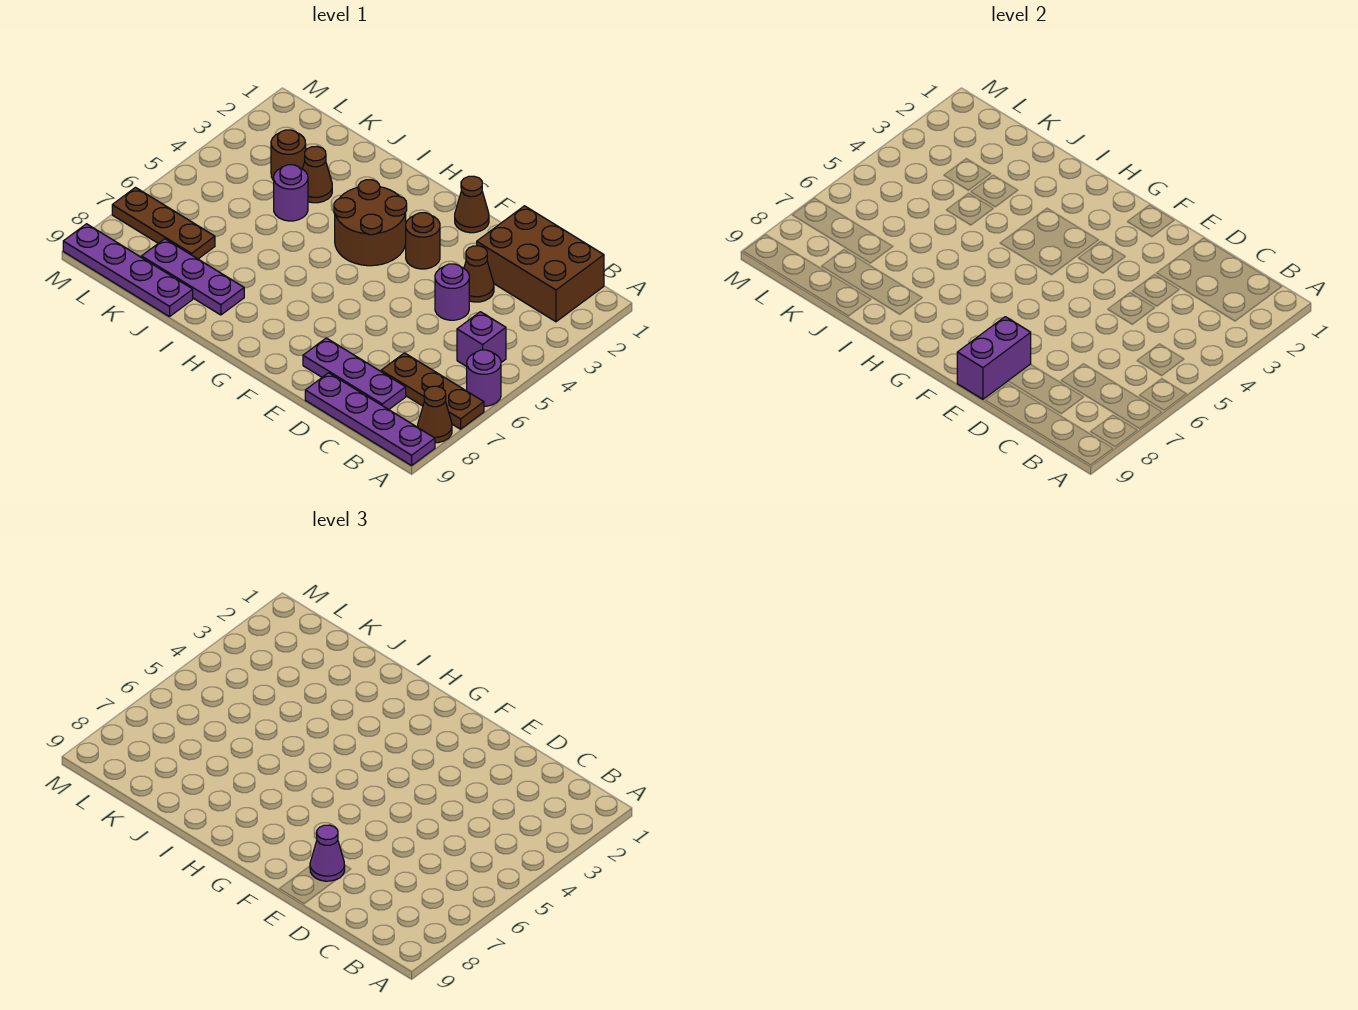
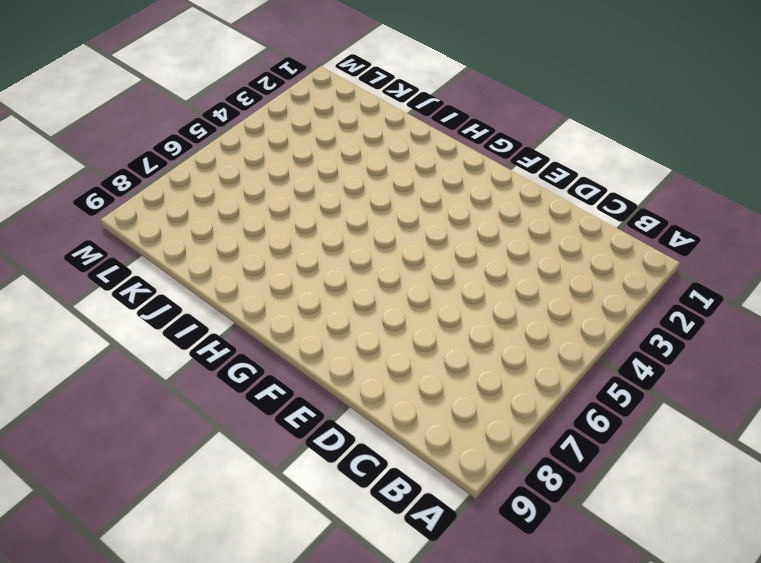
none -> purple 1x1 round brick [467,350,501,406]
none -> brown 1x3 plate [381,353,484,429]
none -> brown 1x1 cone [418,386,452,443]

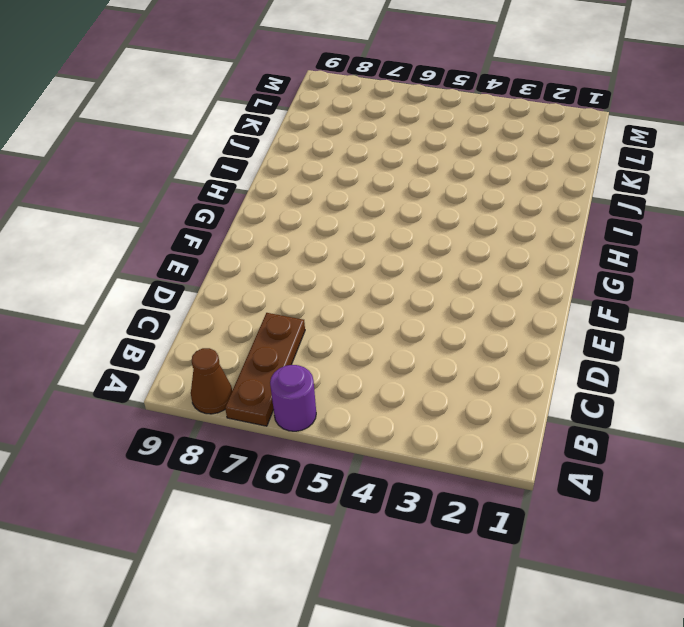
none -> purple 1x4 plate [305,373,435,466]
none -> brown 2x3 brick [477,206,604,322]
none -> purple 1x1 brick [457,312,506,367]

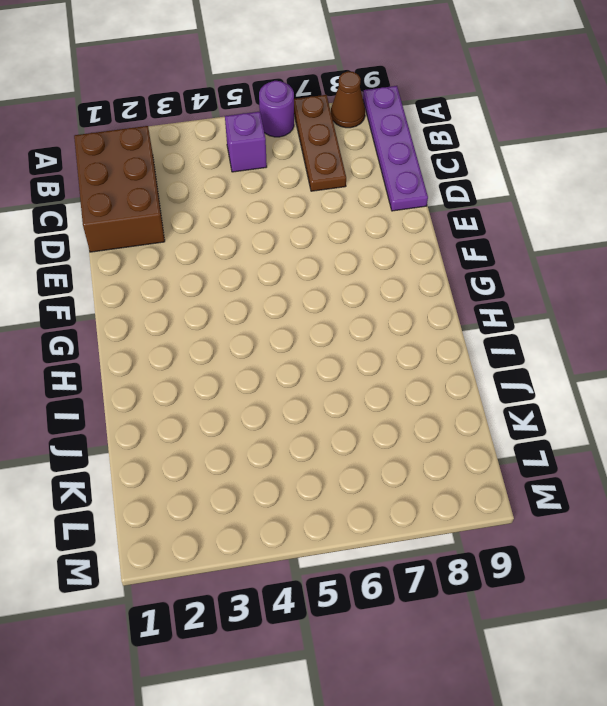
none -> purple 1x3 plate [303,338,406,410]
none -> brown 1x1 cone [464,246,494,302]
none -> purple 1x1 round brick [435,264,469,320]

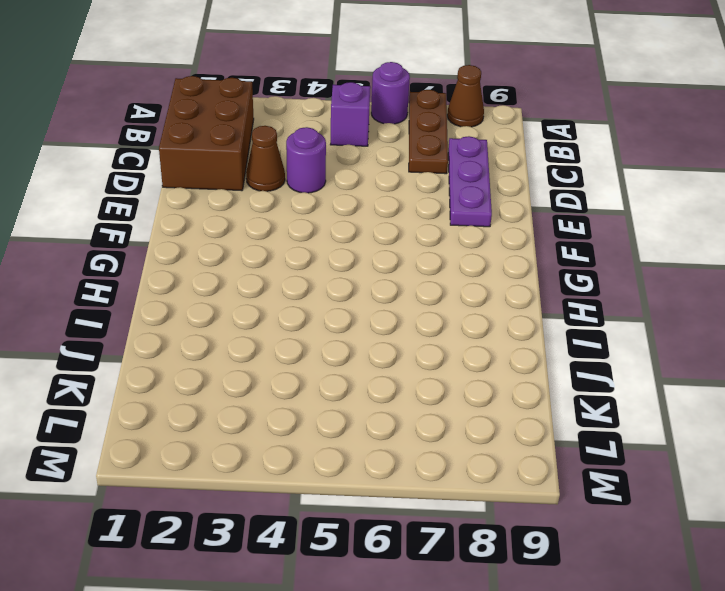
none -> purple 1x4 plate [305,373,435,466]
none -> brown 1x1 cone [455,176,489,233]
none -> brown 1x1 round brick [406,213,440,269]

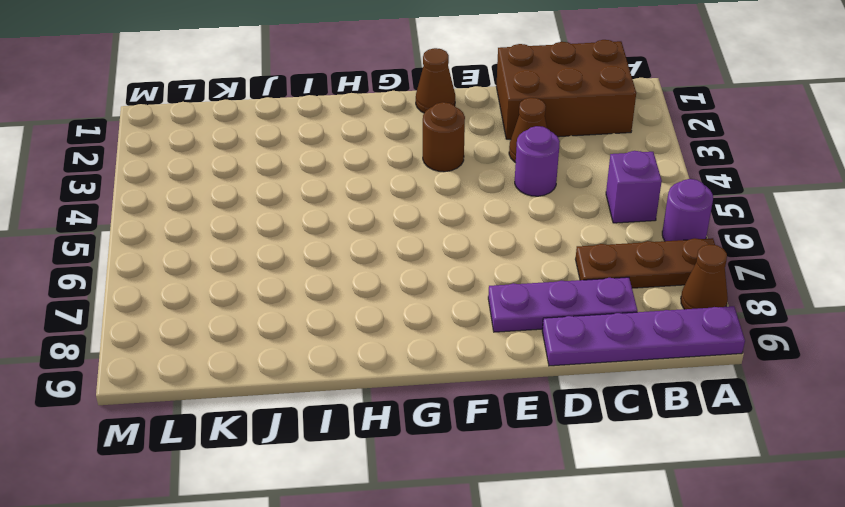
none -> brown 2x2 round brick [334,180,407,266]
none -> purple 1x3 plate [141,239,244,315]
none -> brown 1x1 cone [303,146,332,203]

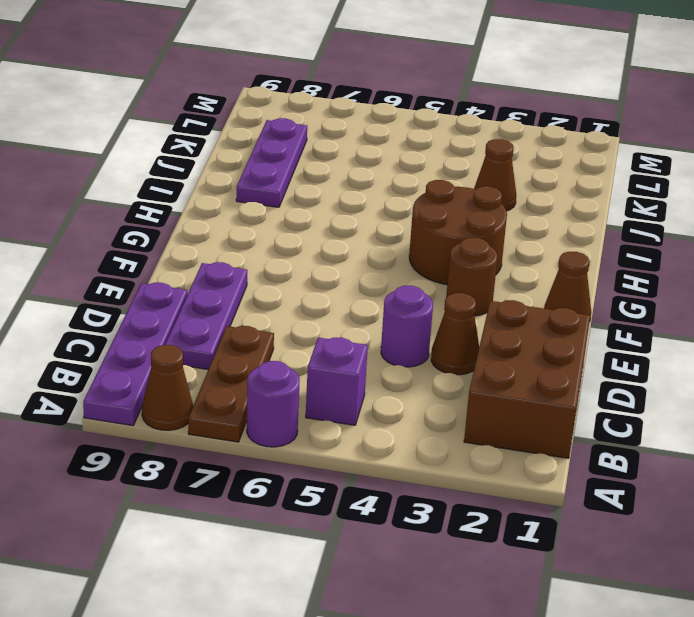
none -> purple 1x1 round brick [274,165,308,221]
none -> purple 1x4 plate [63,224,193,317]
none -> brown 1x1 round brick [271,130,306,181]

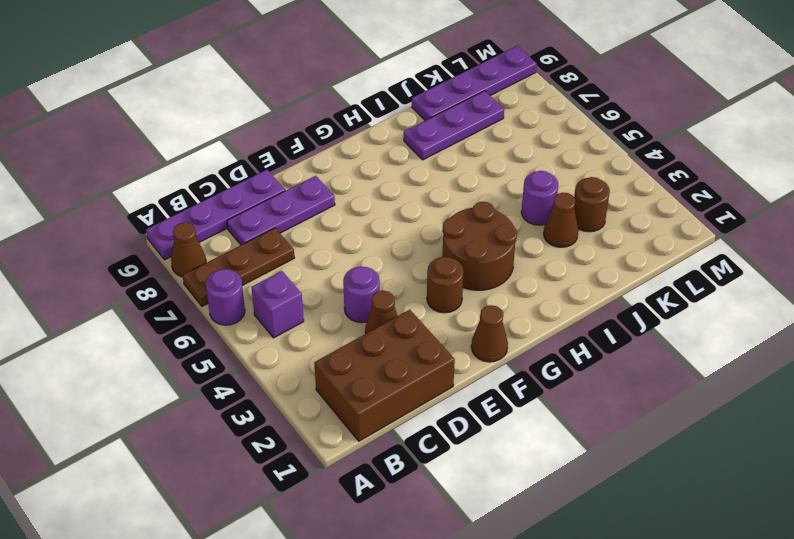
none -> brown 1x3 plate [112,188,215,259]
none -> purple 1x2 brick [957,317,1031,399]
none -> purple 1x1 cone [310,825,345,881]

